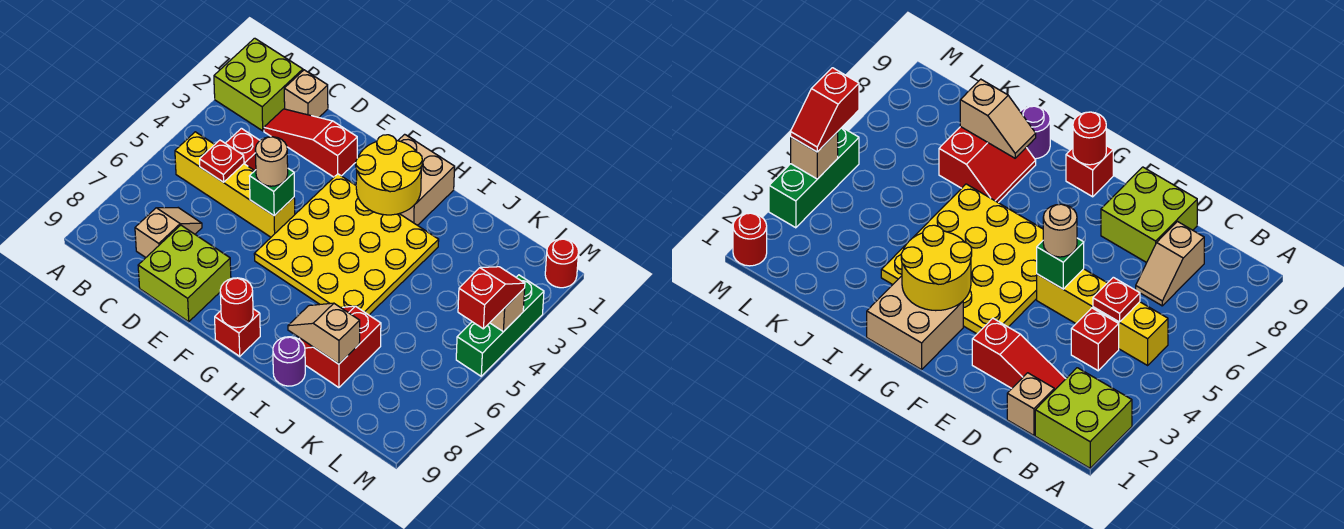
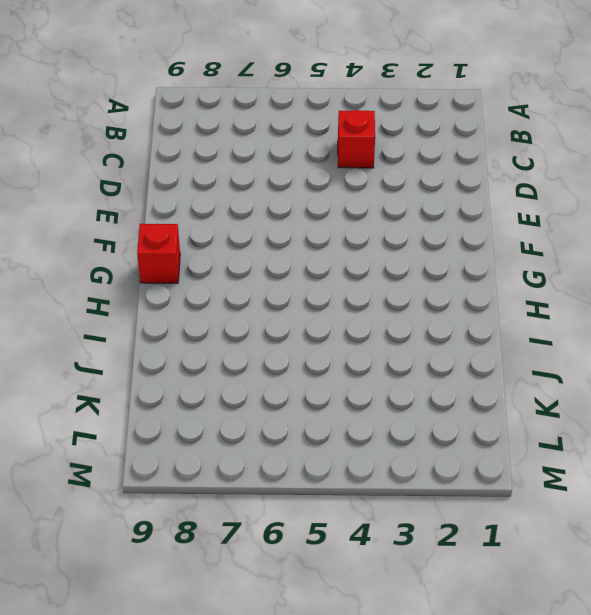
none -> lime 2x2 brick [214,38,303,131]
none -> yellow 1x4 brick [175,132,295,237]
none -> tan 1x1 brick [284,70,328,117]

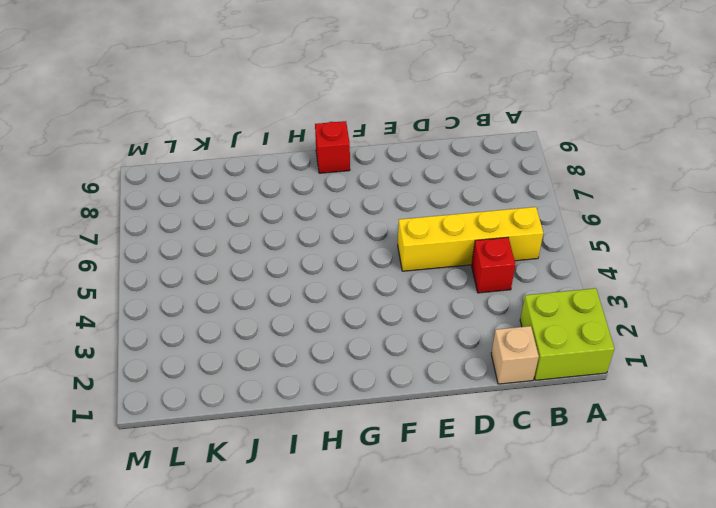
none -> red 1x3 slope [264,109,357,177]
none -> tan 1x2 slope [135,208,202,257]
none -> lime 2x2 brick [138,225,231,322]

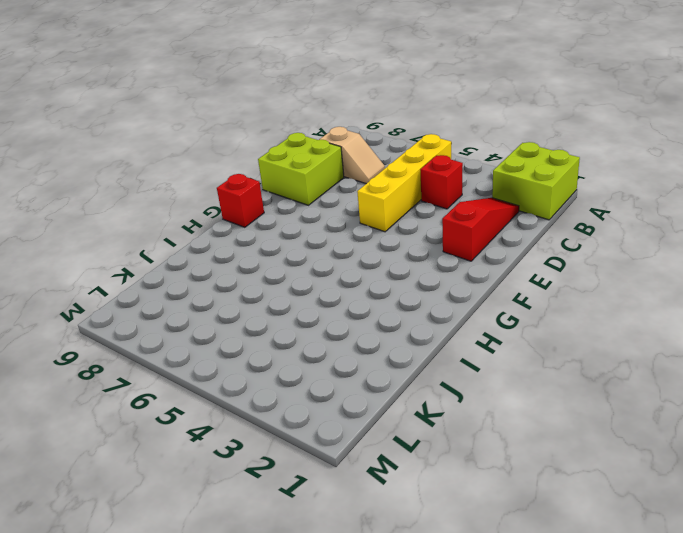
none -> tan 1x1 brick [284,70,328,117]
none -> yellow 4x4 plate [254,174,439,315]
none -> tan 2x2 brick [398,134,455,225]

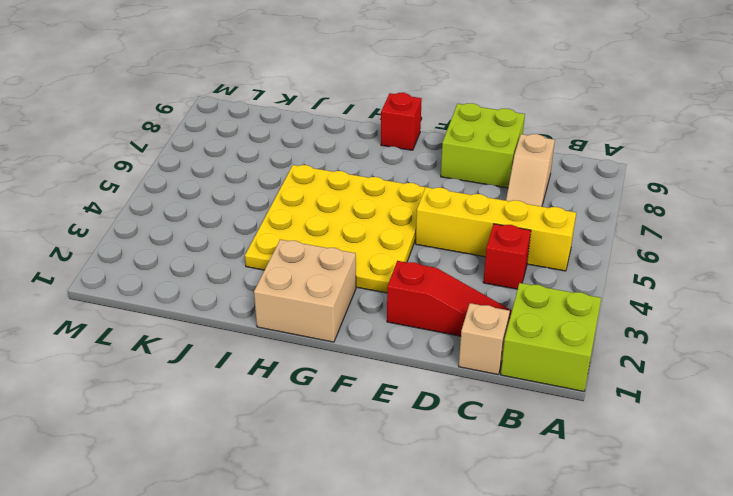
none -> red 2x2 slope [299,306,381,388]
none -> purple 1x1 round brick [273,337,305,386]
none -> red 1x1 round brick [545,239,579,288]

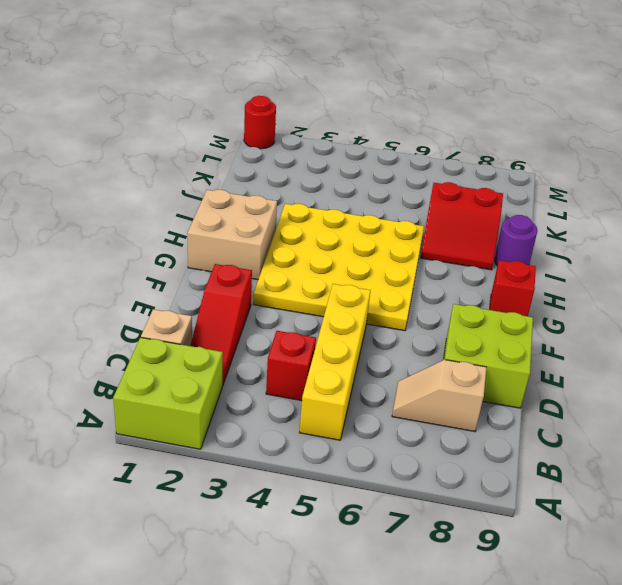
none -> green 1x3 brick [456,275,544,376]
none -> red 1x1 plate [200,140,244,182]
none -> green 1x1 brick [249,169,294,216]

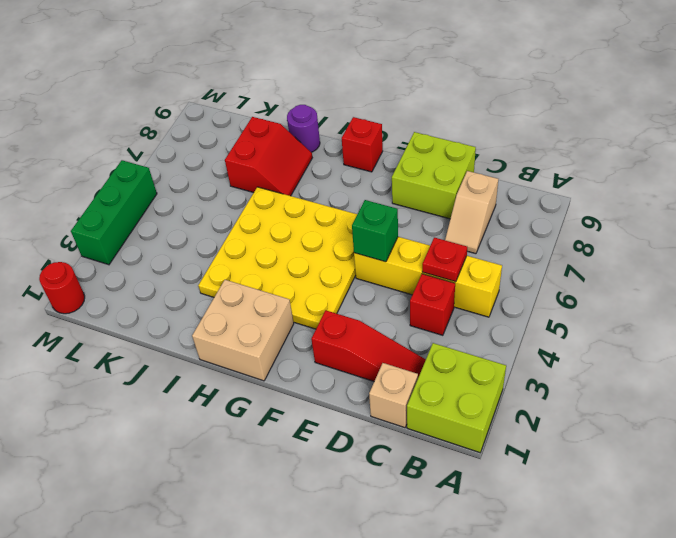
none -> yellow 2x2 round brick [356,135,422,215]
none -> red 1x1 round brick [220,278,253,328]
none -> tan 1x2 slope [288,303,360,364]

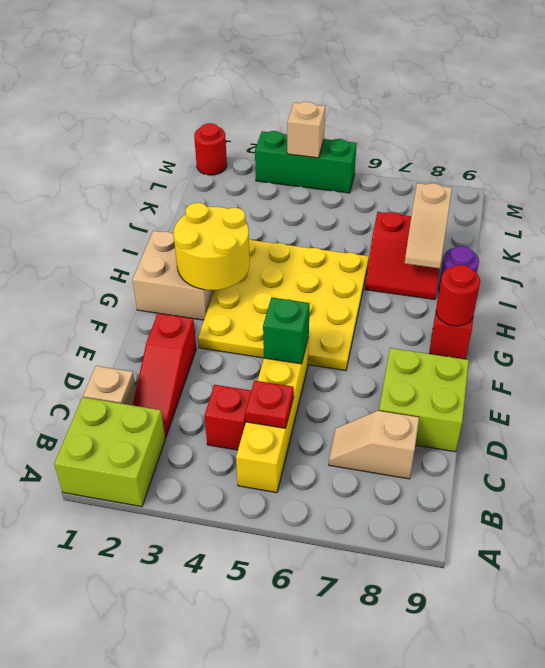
none -> tan 1x1 round brick [255,137,288,186]
none -> red 1x2 slope [458,267,525,329]

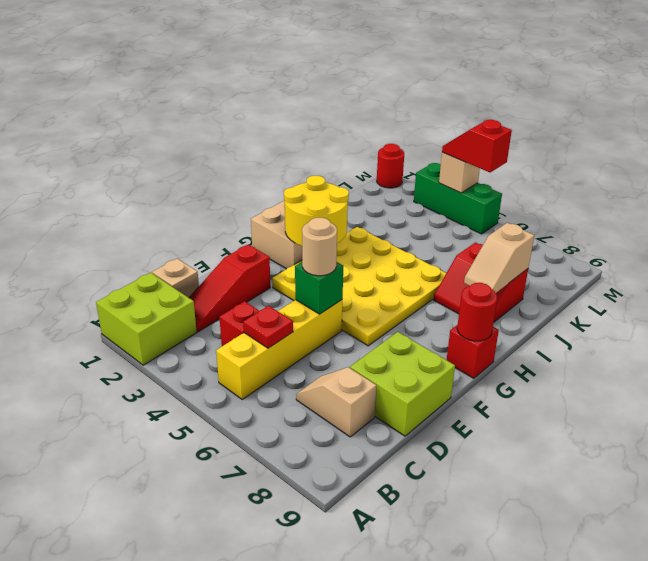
none -> purple 1x1 round brick [273,337,305,386]

